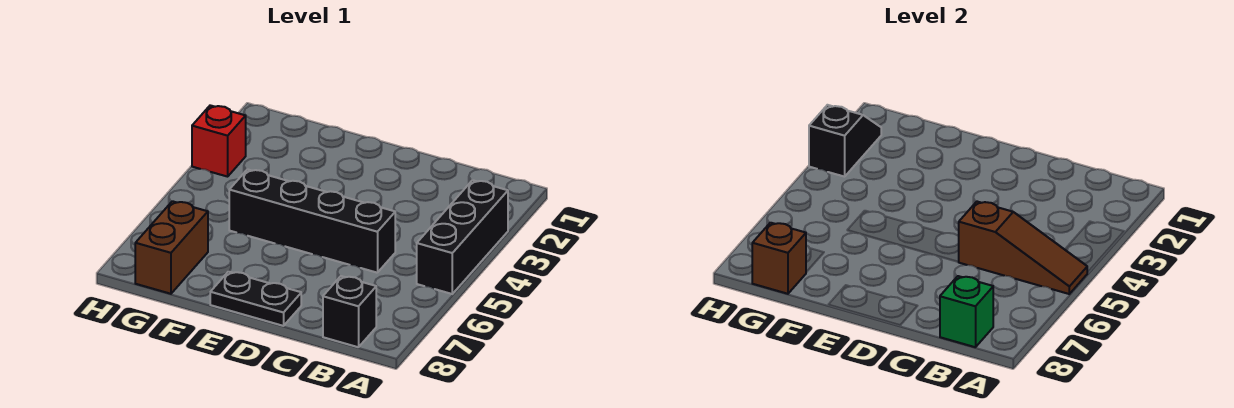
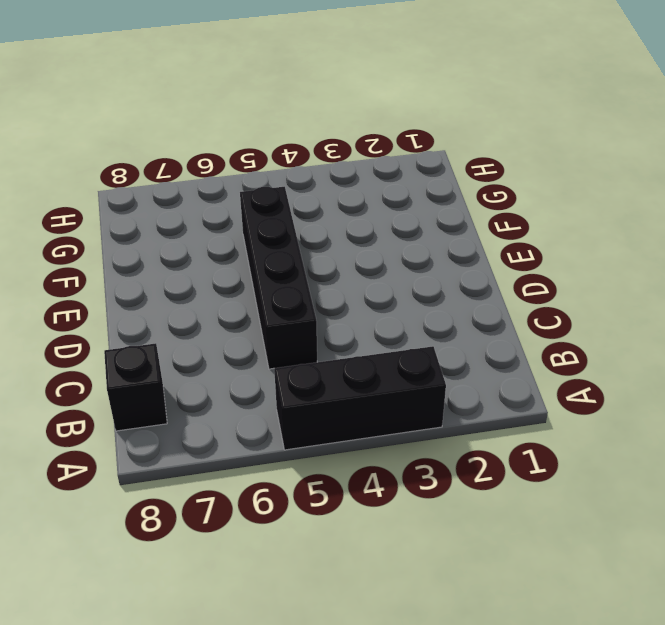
none -> black 1x2 plate [210,272,301,326]
none -> brown 1x2 brick [135,201,208,294]

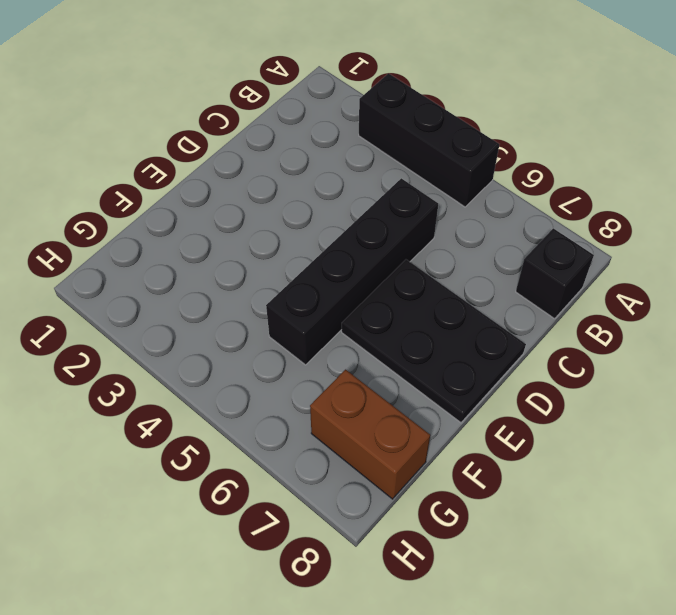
black 2x3 plate [342,260,526,423] -> black 1x2 plate [210,272,301,326]
none -> red 1x1 brick [192,105,246,177]
none -> brown 1x3 slope [959,202,1087,294]

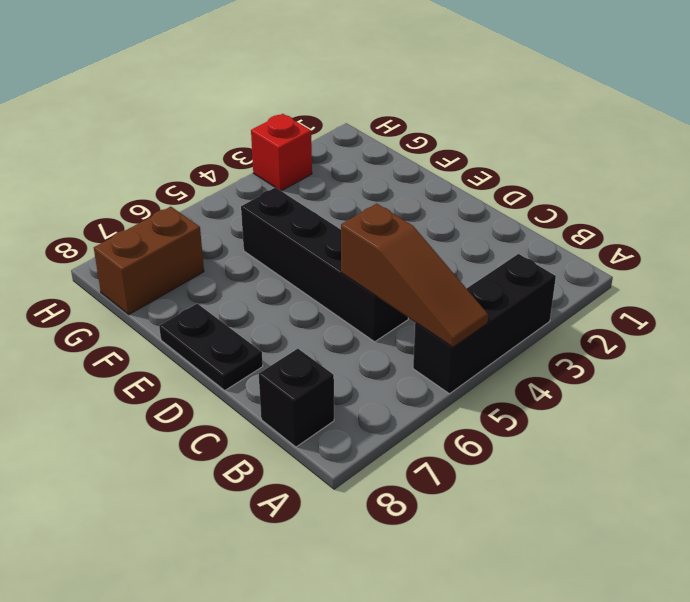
none -> green 1x1 brick [940,276,993,347]
none -> brown 1x1 brick [752,223,806,294]

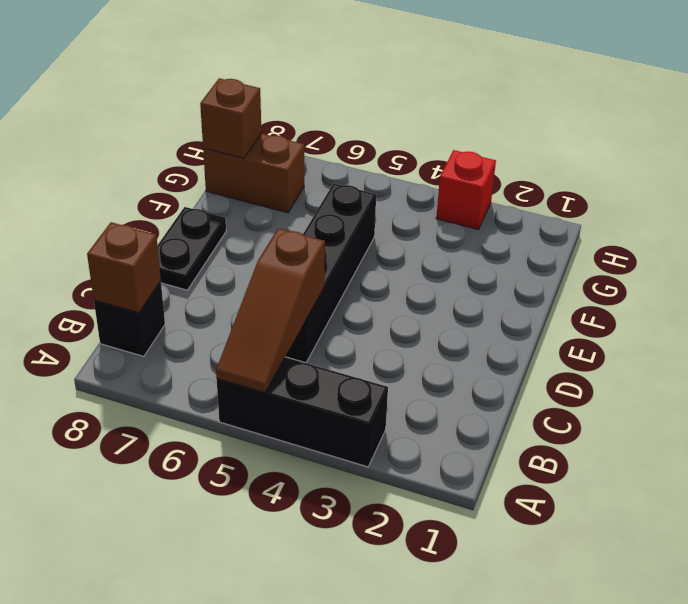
brown 1x1 brick [87,222,161,313] -> green 1x1 brick [940,276,993,347]
none -> black 1x2 slope [809,105,881,177]

